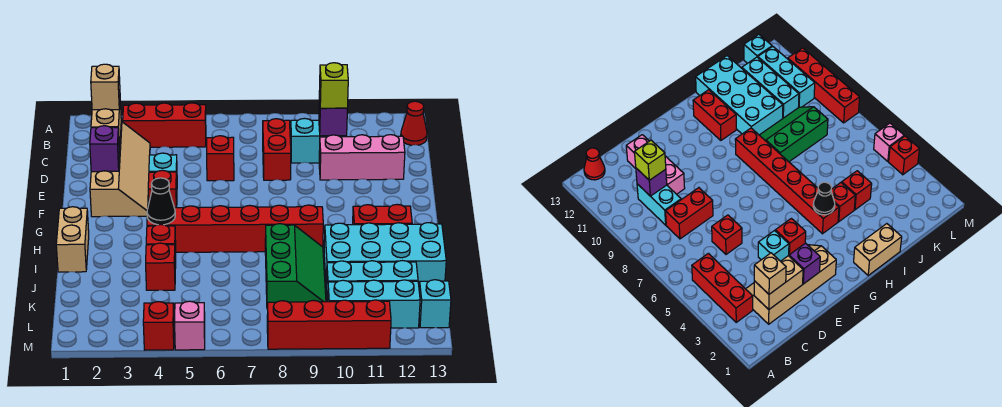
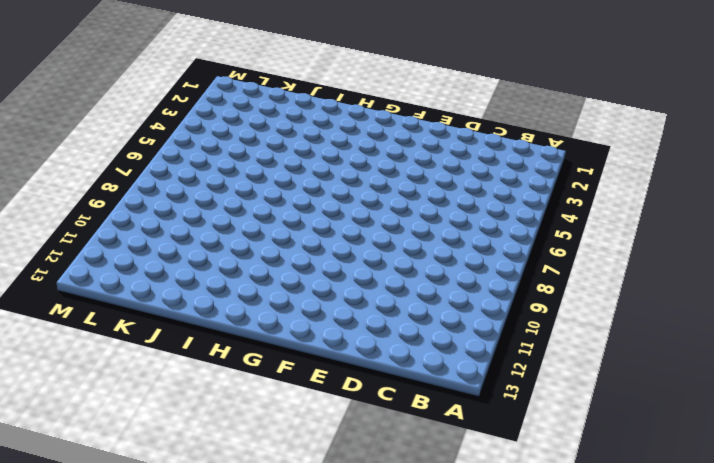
none -> red 1x3 brick [123,103,206,147]
none -> red 1x1 cone [401,101,427,145]
none -> tan 2x4 slope [90,122,150,217]

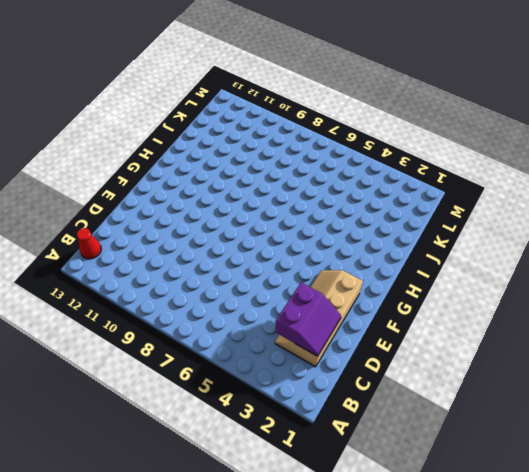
purple 2x2 slope [275,282,341,356] -> tan 1x2 brick [91,101,121,154]
none -> red 1x3 brick [123,103,206,147]
none -> red 1x2 brick [263,119,291,180]
none -> cyan 1x2 brick [291,118,347,163]

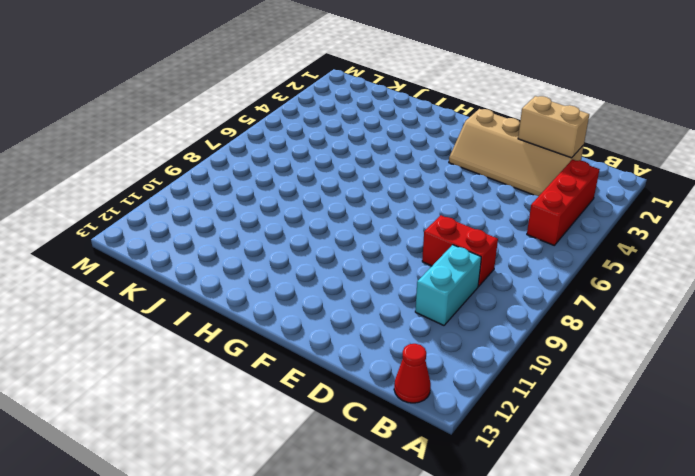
none -> red 1x1 brick [207,136,234,181]
none -> pink 1x3 brick [319,135,405,180]
none -> cyan 1x1 brick [149,153,177,180]

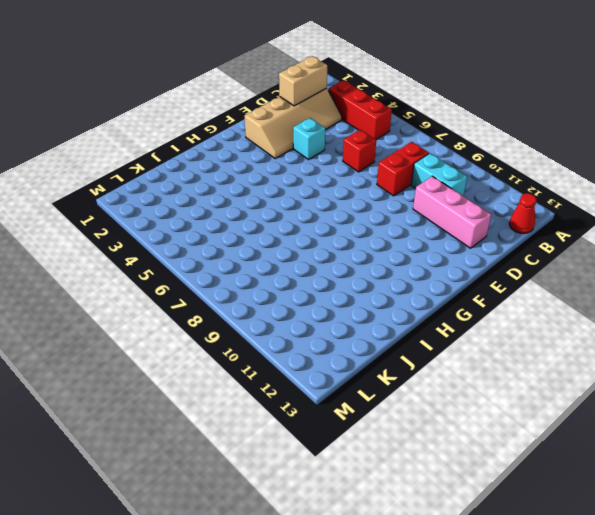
none -> red 1x1 brick [148,170,177,208]
none -> tan 1x2 brick [56,207,89,272]
none -> red 1x6 brick [147,205,323,252]

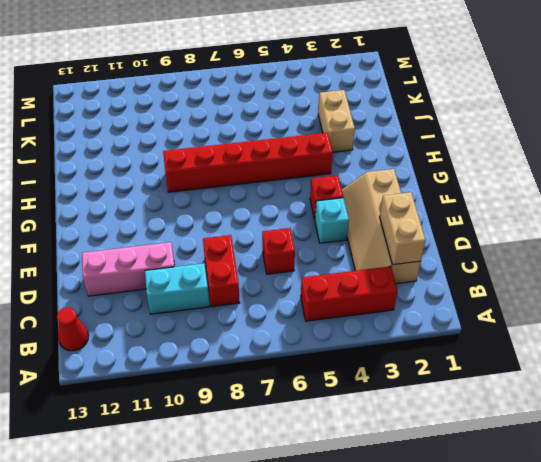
tan 1x2 brick [318,90,355,152] -> tan 1x2 brick moved to [56,207,89,272]
none -> red 1x2 brick [353,204,412,225]
none -> red 1x1 brick [146,224,176,268]
none -> green 2x3 slope [265,224,326,309]

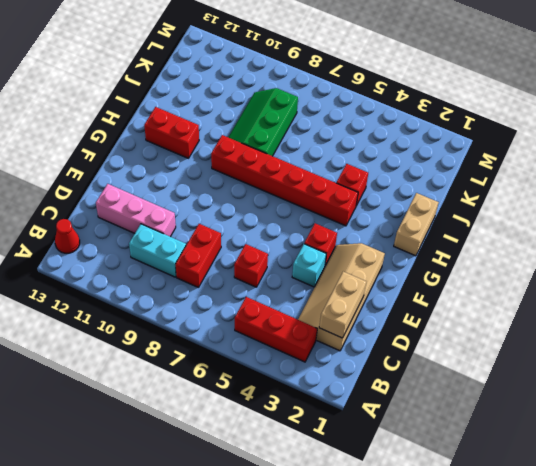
none -> cyan 2x4 brick [324,223,446,285]
none -> red 1x1 brick [146,243,175,290]
none -> cyan 1x3 brick [326,261,418,302]

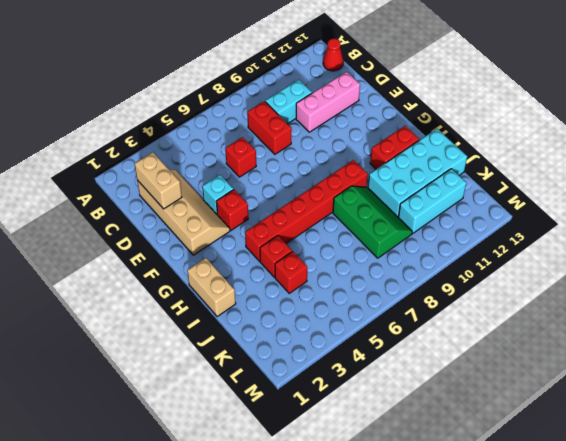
none -> red 1x3 brick [123,103,206,147]
none -> cyan 1x3 brick [328,280,420,328]
none -> cyan 1x1 brick [419,280,451,328]

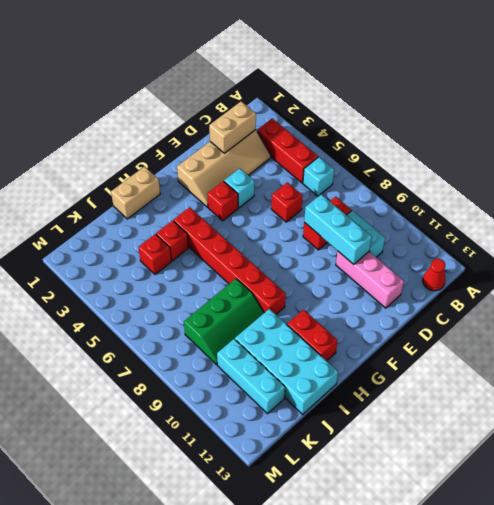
cyan 1x1 brick [303,157,334,196] -> cyan 1x1 brick moved to [419,280,451,328]
cyan 1x3 brick [304,194,372,264] -> cyan 1x3 brick moved to [328,280,420,328]
none -> red 1x1 brick [143,302,174,350]
none -> pink 1x1 brick [175,301,205,350]
none -> red 1x4 brick [267,300,391,349]

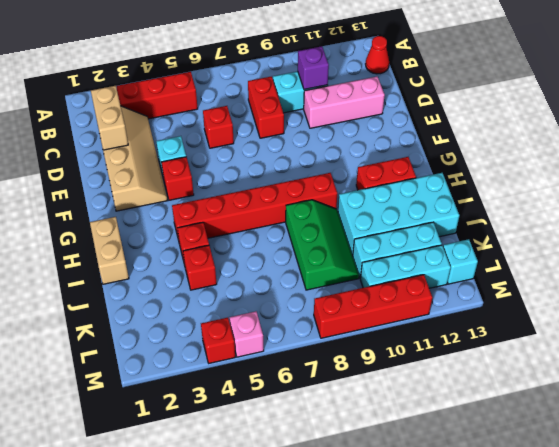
none -> purple 1x1 brick [90,126,120,172]
none -> black 1x1 cone [147,178,175,225]
none -> tan 1x1 brick [91,64,120,110]

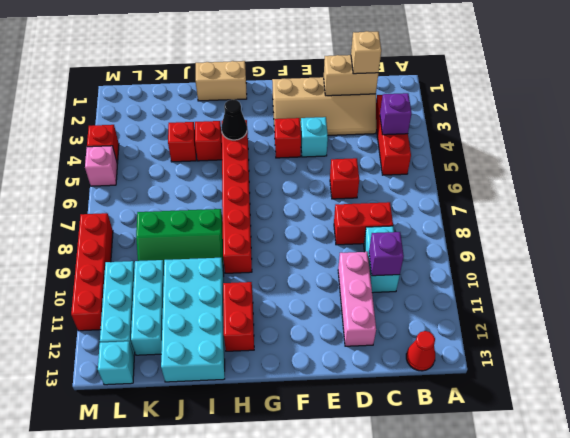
purple 1x1 brick [380,93,412,135] -> purple 1x1 brick moved to [90,126,120,172]
none -> lime 1x1 brick [319,63,348,108]

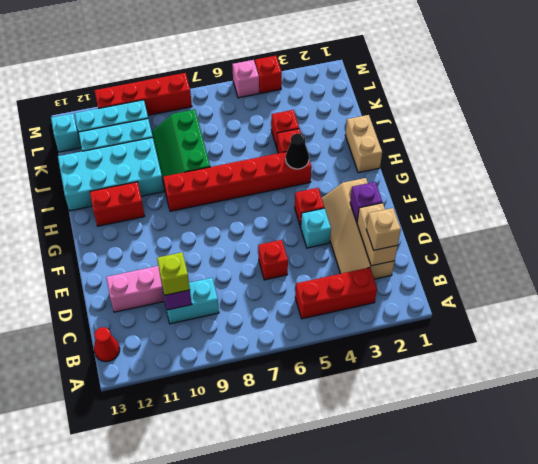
none -> red 1x2 brick [263,119,291,180]

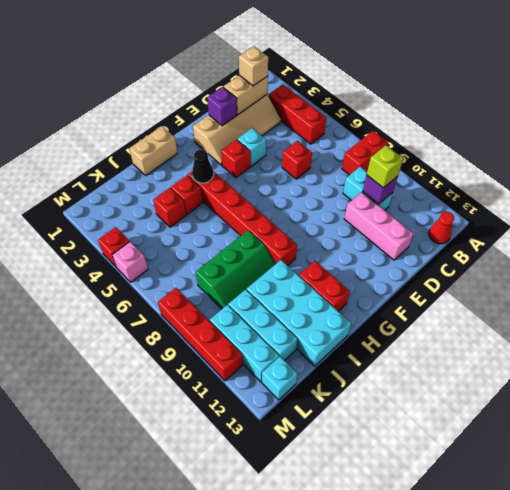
red 1x2 brick [342,131,388,175] -> red 1x2 brick moved to [263,119,291,180]

